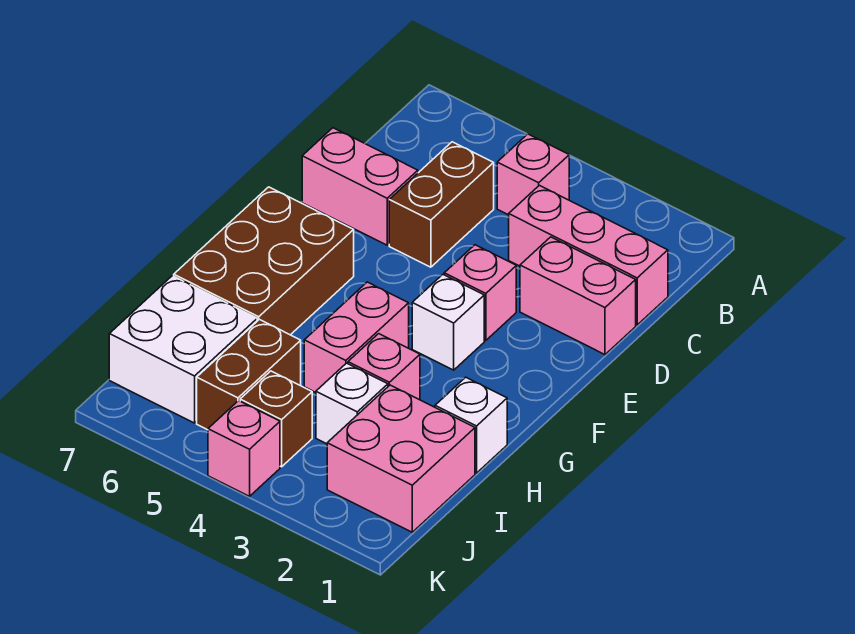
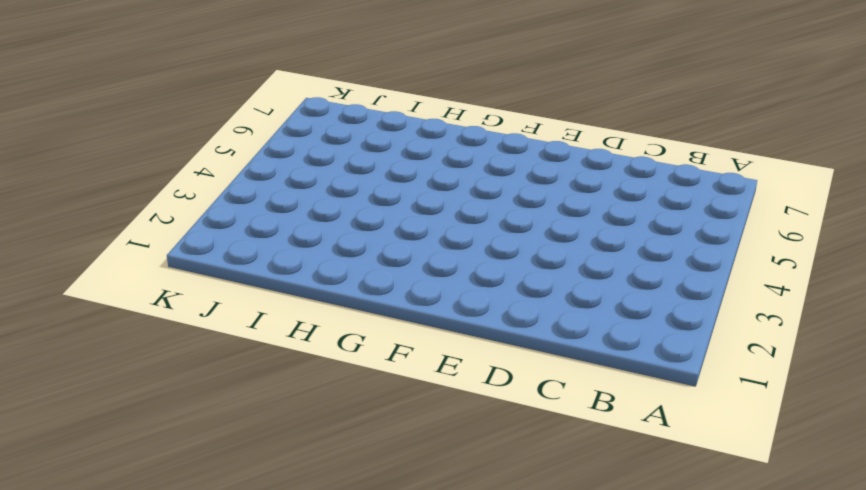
none -> pink 1x1 brick [497,134,569,215]
none -> pink 1x3 brick [509,185,668,325]
none -> brown 1x2 brick [389,142,494,267]

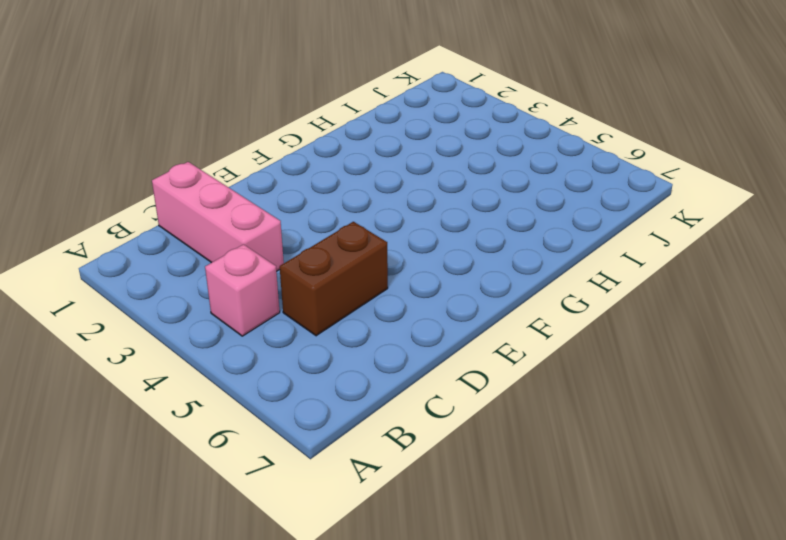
none -> pink 1x2 brick [520,237,636,355]
none -> pink 1x2 brick [302,128,418,245]
none -> pink 1x1 brick [444,245,516,341]

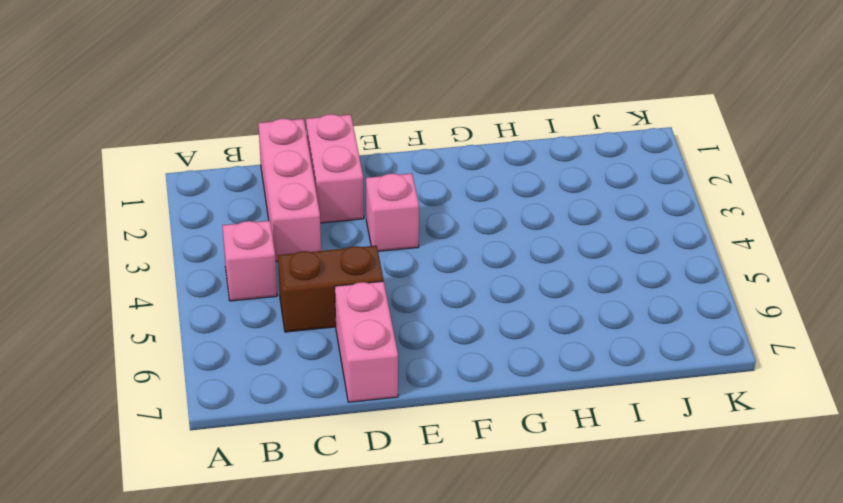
none -> white 1x1 brick [412,275,484,370]
none -> brown 2x3 brick [174,187,354,335]
none -> pink 1x2 brick [304,282,409,393]

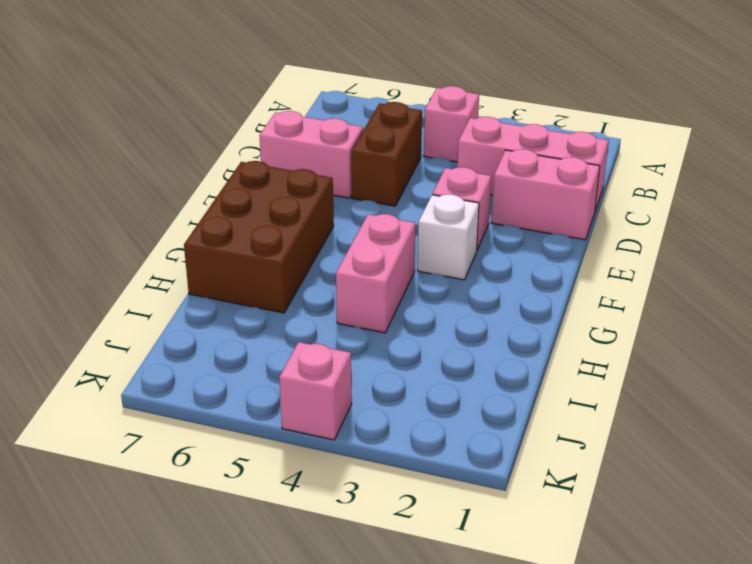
none -> white 1x1 brick [435,377,507,473]
none -> pink 1x1 brick [348,334,420,400]
none -> pink 2x2 brick [327,385,475,532]

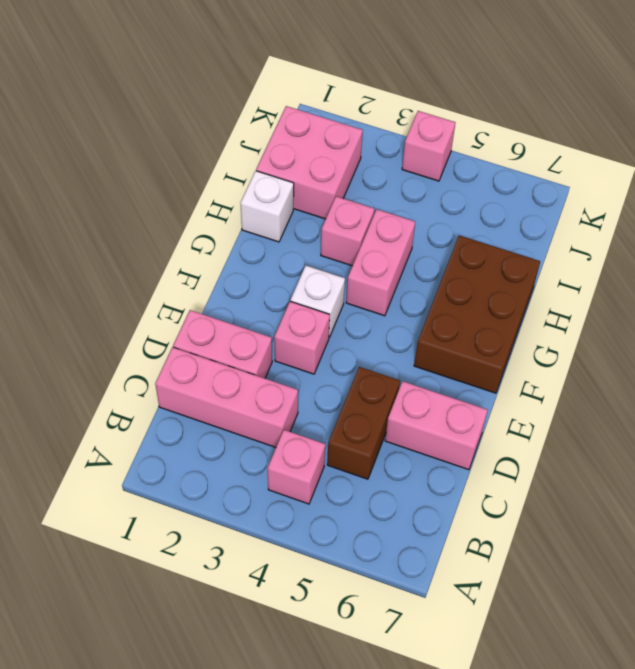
none -> white 1x1 brick [316,363,388,444]
none -> brown 1x2 brick [197,320,301,430]
none -> white 2x2 brick [109,276,257,423]

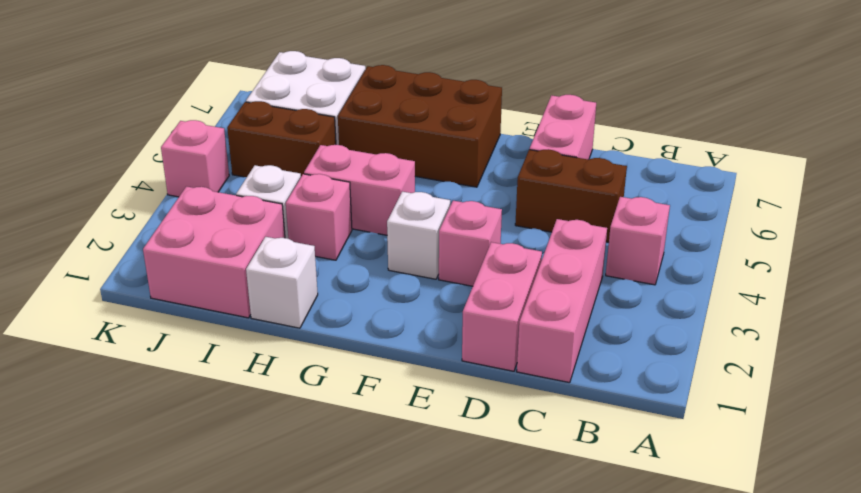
none -> brown 1x1 brick [240,371,312,467]

